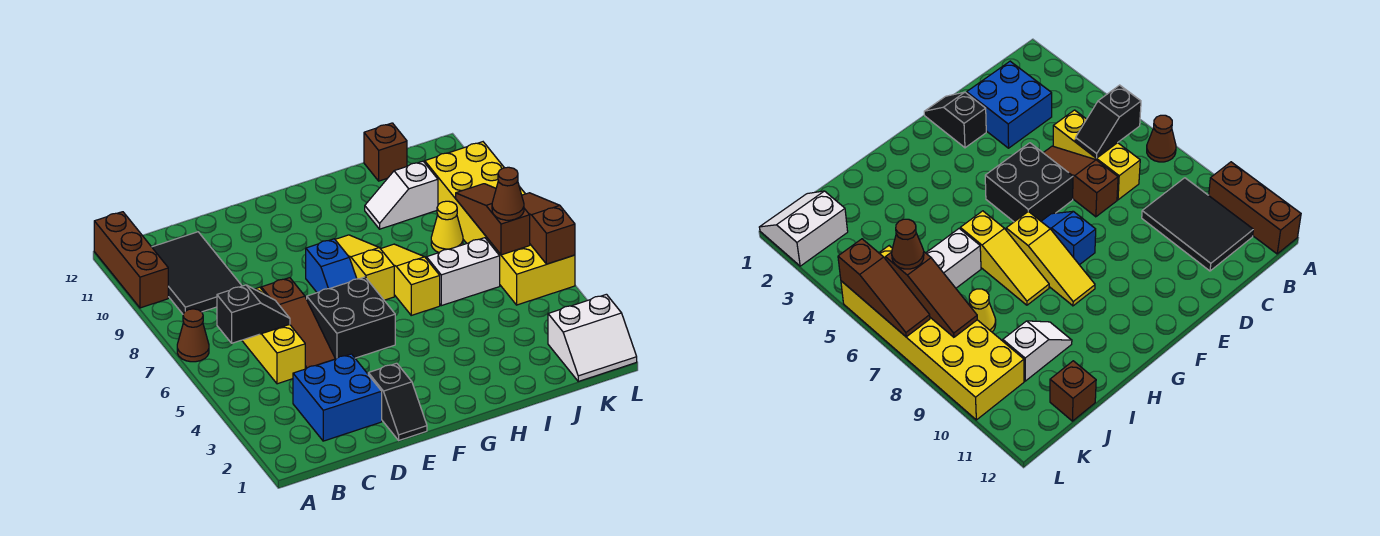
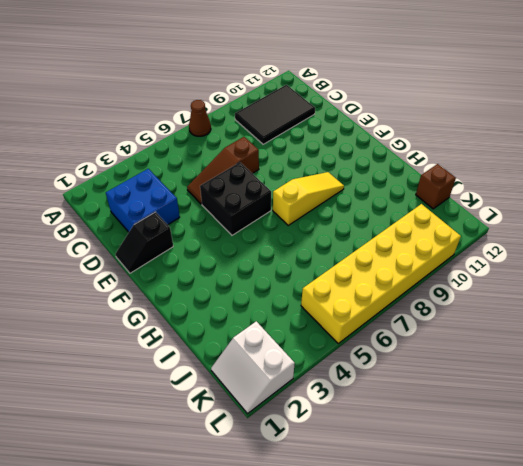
none -> brown 1x3 brick [94,212,168,308]
none -> yellow 1x3 brick [242,287,305,384]
none -> blue 1x2 slope [306,239,357,293]

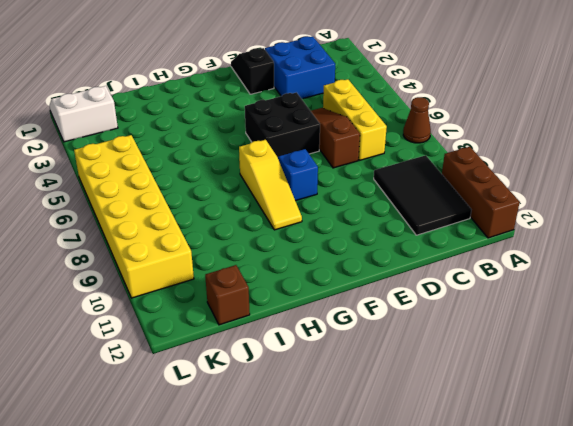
none -> yellow 1x3 slope [381,244,440,315]
none -> white 1x2 brick [427,238,500,306]
none -> white 1x2 slope [365,161,438,229]

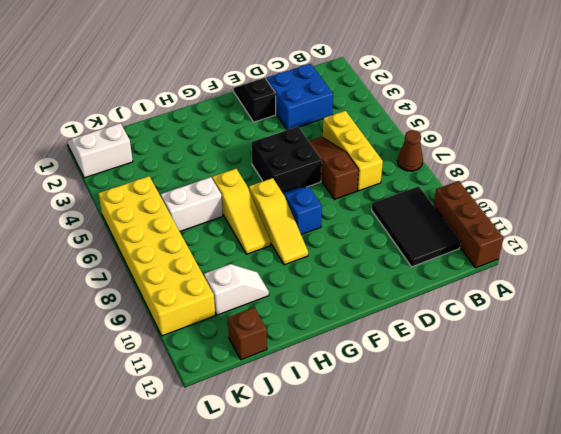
none -> yellow 1x1 cone [431,201,463,252]
none -> black 1x2 slope [217,285,290,343]
none -> brown 1x3 slope [456,184,530,255]

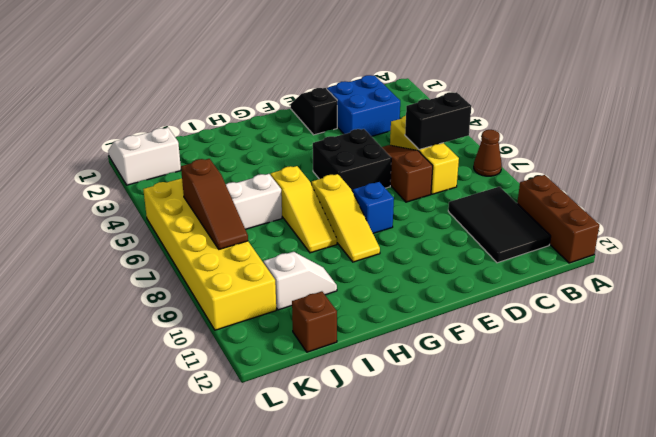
black 1x2 brick [405,92,471,149] -> black 1x2 slope [217,285,290,343]
none -> yellow 1x1 cone [431,201,463,252]
none -> brown 1x3 slope [522,193,575,264]
none -> brown 1x1 cone [492,167,524,220]

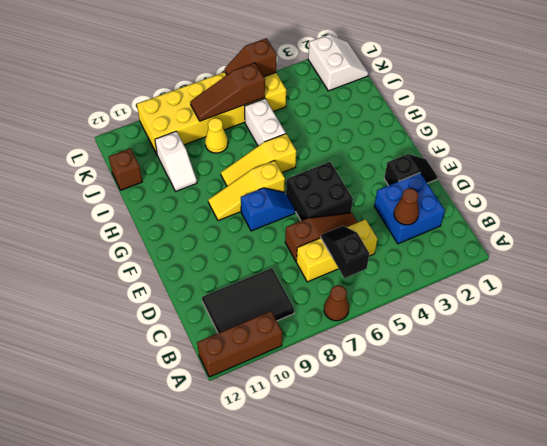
brown 1x1 cone [394,188,419,225] -> brown 1x1 cone moved to [492,167,524,220]
brown 1x2 slope [225,38,276,77] -> brown 1x3 slope [522,193,575,264]

